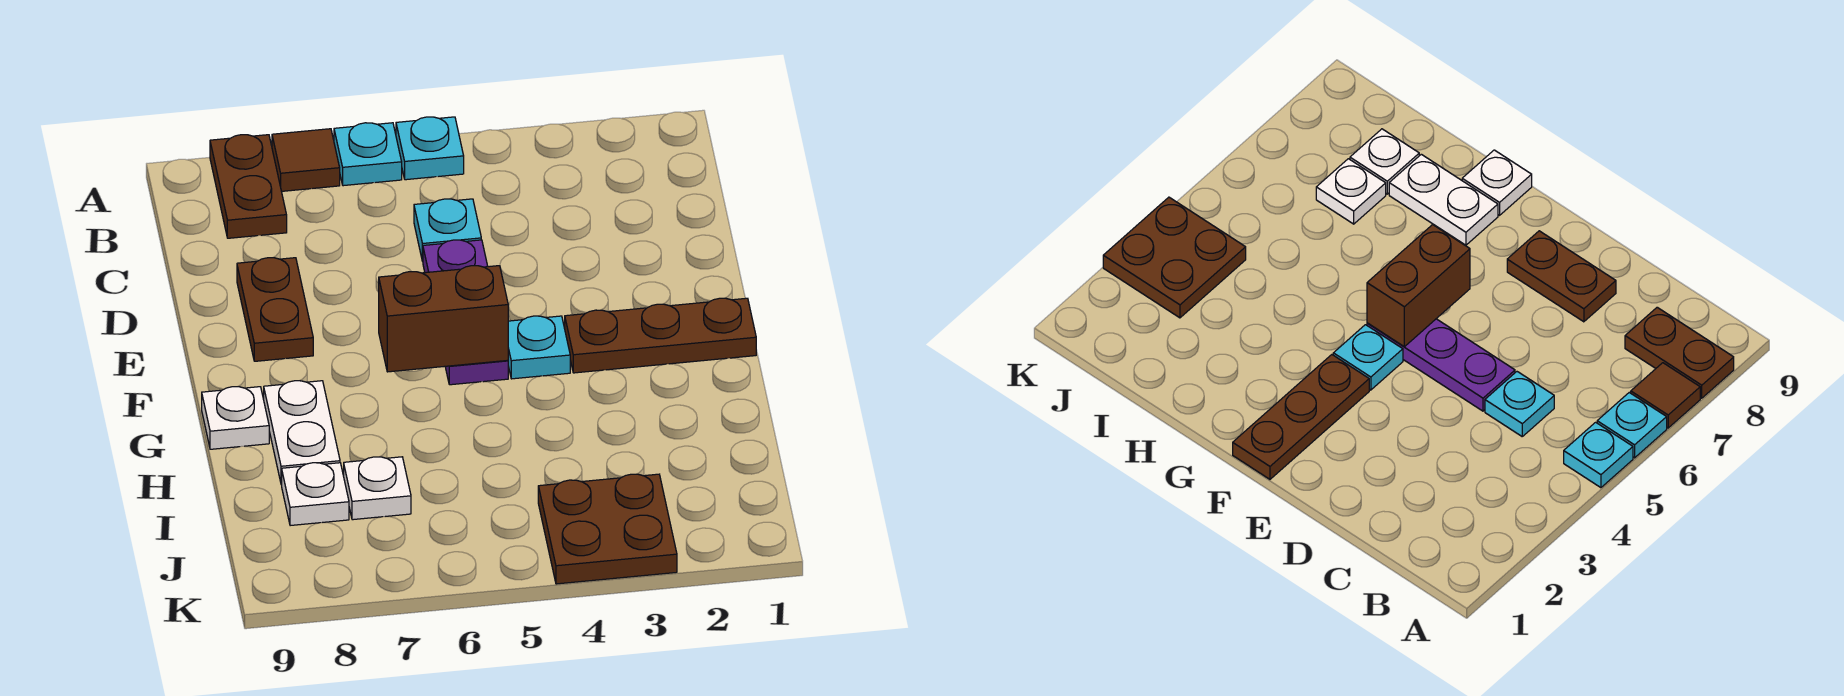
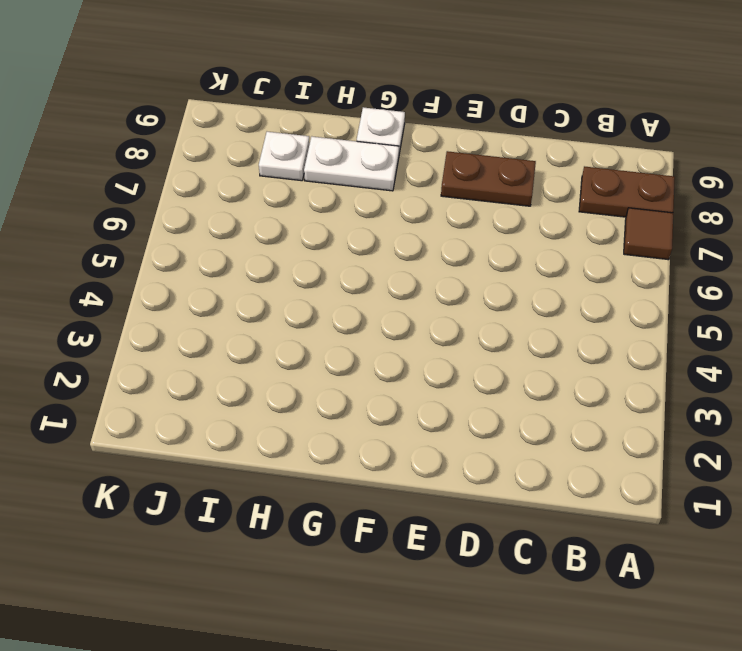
none -> cyan 1x1 plate [396,117,464,180]
none -> cyan 1x1 plate [334,123,402,186]
none -> cyan 1x1 plate [414,199,481,261]

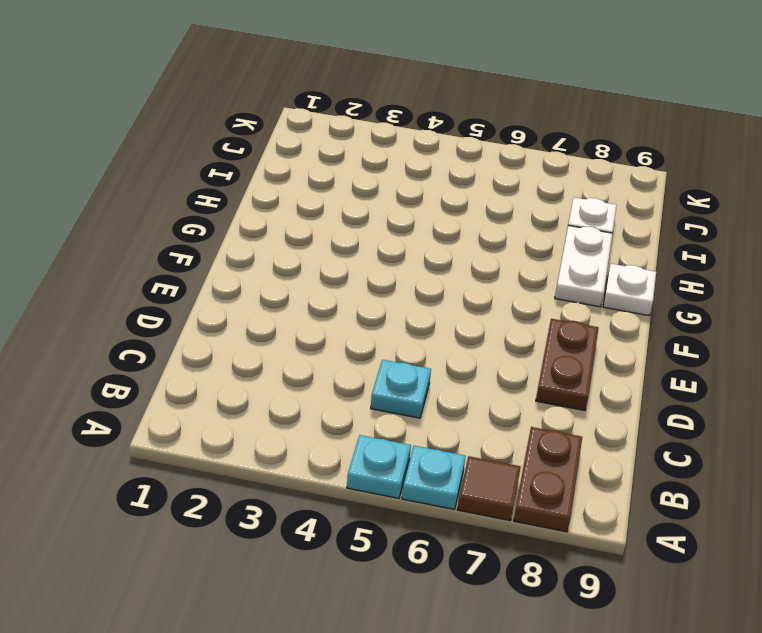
none -> purple 1x3 plate [423,240,508,385]
none -> brown 1x3 plate [565,298,756,373]
none -> cyan 1x1 plate [508,316,570,379]

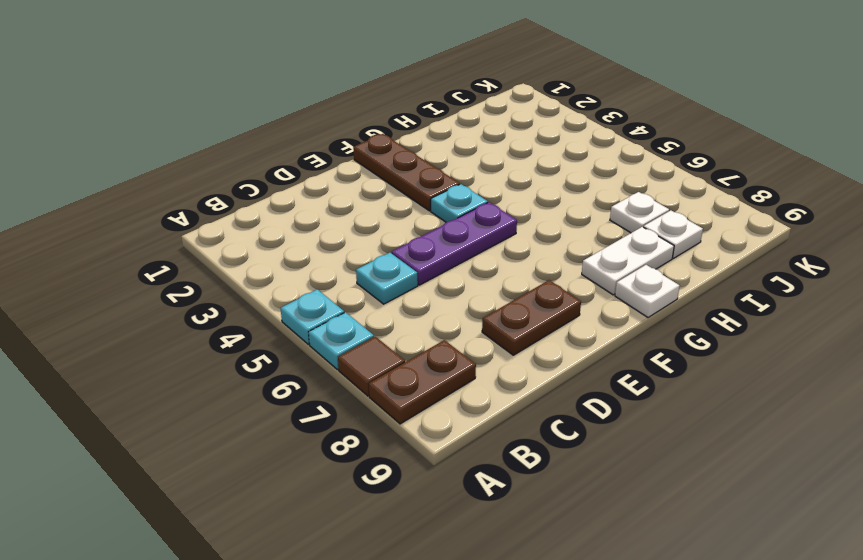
none -> brown 2x2 plate [538,474,677,584]
none -> brown 1x2 brick [379,266,508,372]

